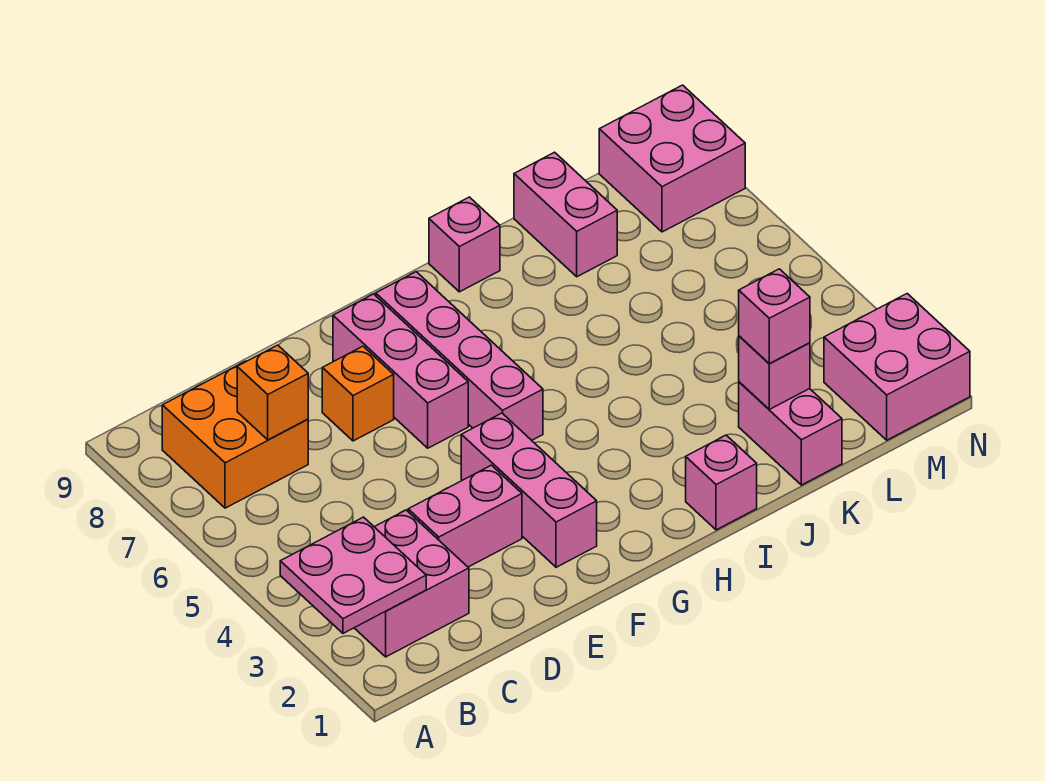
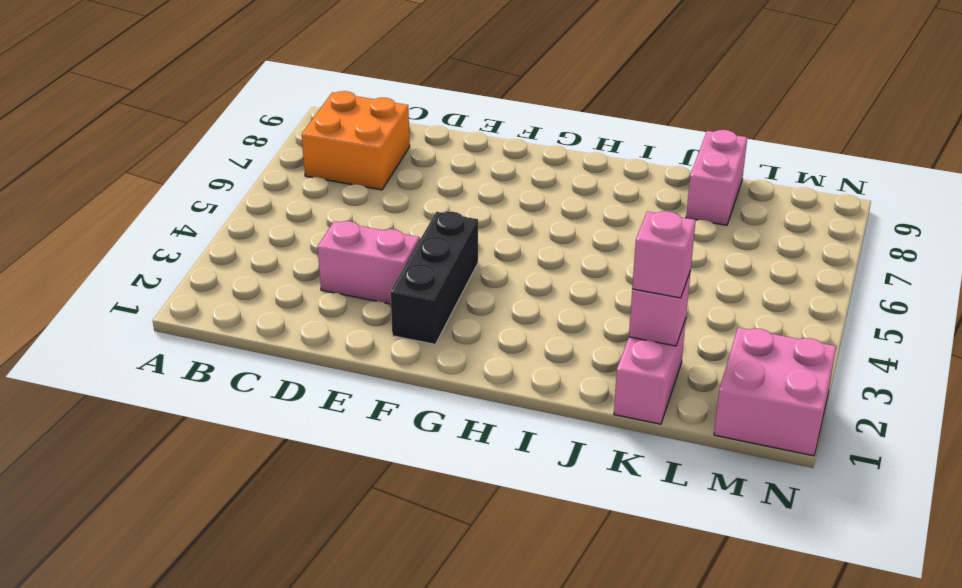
black 1x3 brick [390,212,478,344] -> pink 1x3 brick [461,413,597,567]
none -> pink 2x2 brick [355,510,469,657]
none -> orange 1x1 brick [322,346,394,441]
none -> pink 1x3 brick [333,294,468,448]

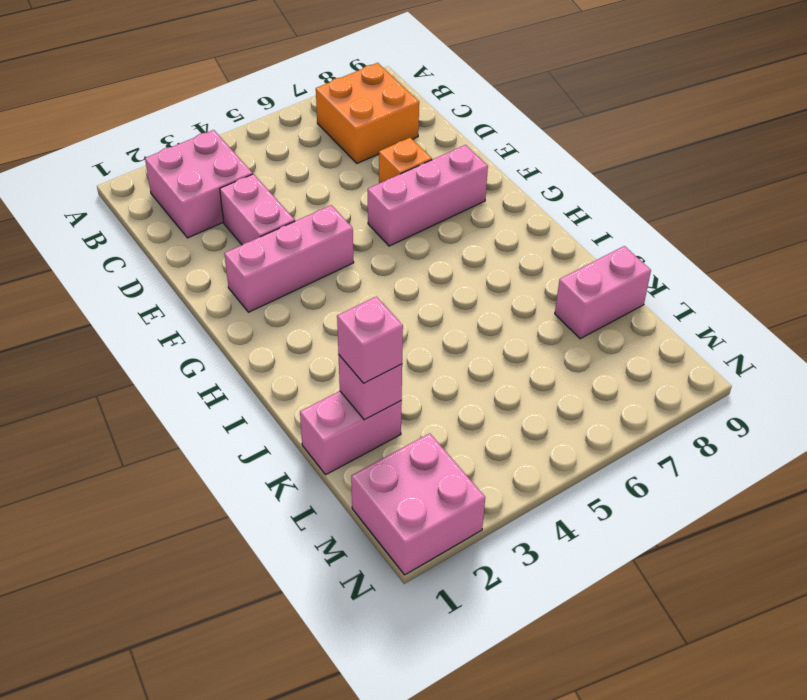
none -> pink 1x4 brick [376,272,543,440]
none -> pink 1x1 brick [686,435,757,530]
none -> pink 1x1 brick [429,197,500,292]

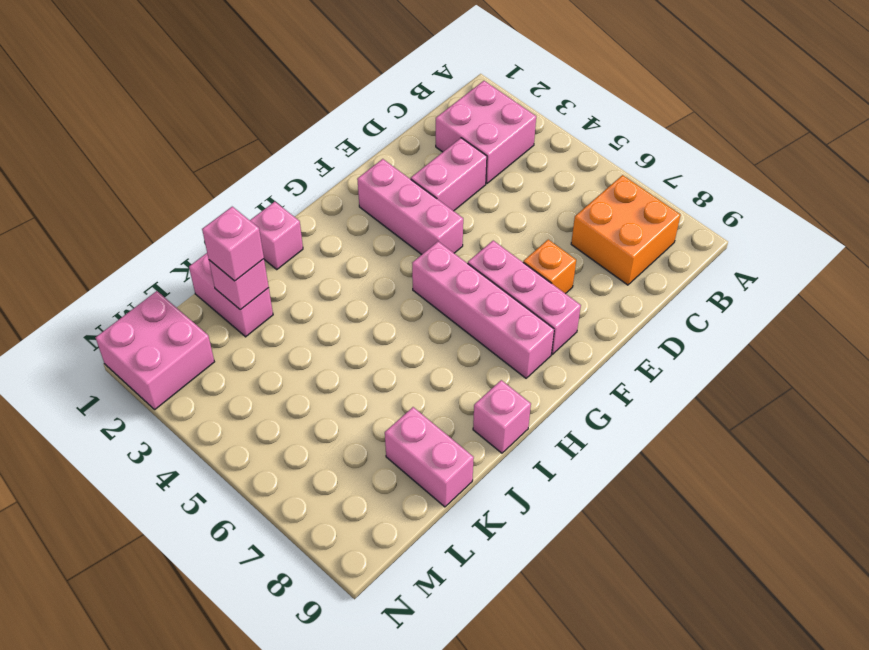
none -> pink 2x2 brick [599,85,745,232]
none -> pink 2x2 plate [280,517,426,633]
none -> orange 1x1 brick [237,345,308,440]

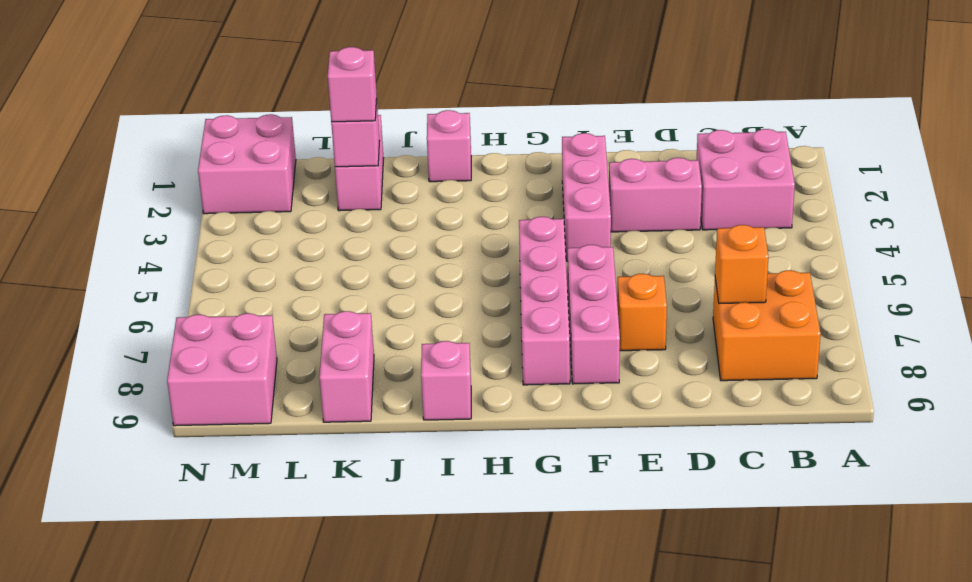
none -> pink 2x2 plate [280,517,426,633]

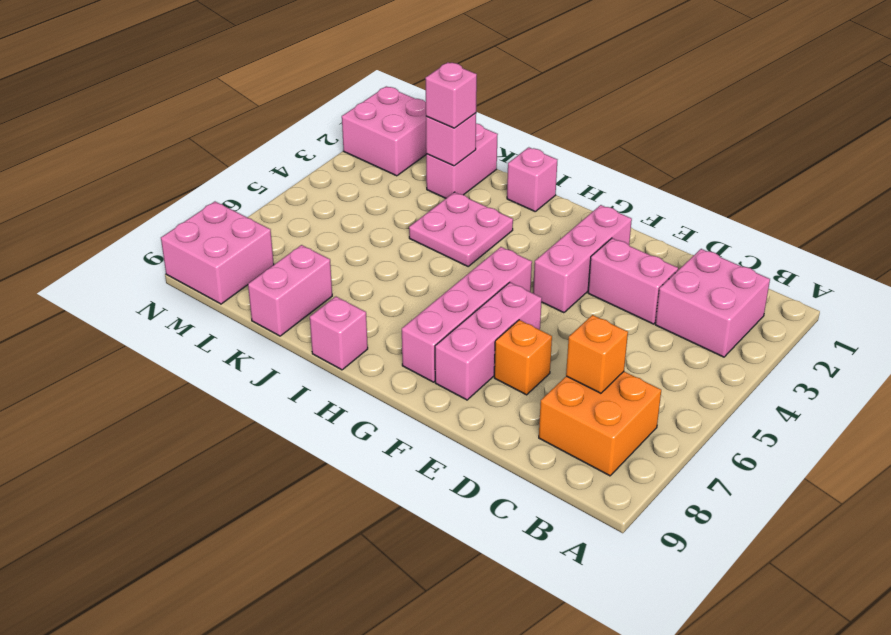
pink 2x2 plate [409,192,513,266] -> pink 2x2 plate moved to [280,517,426,633]

